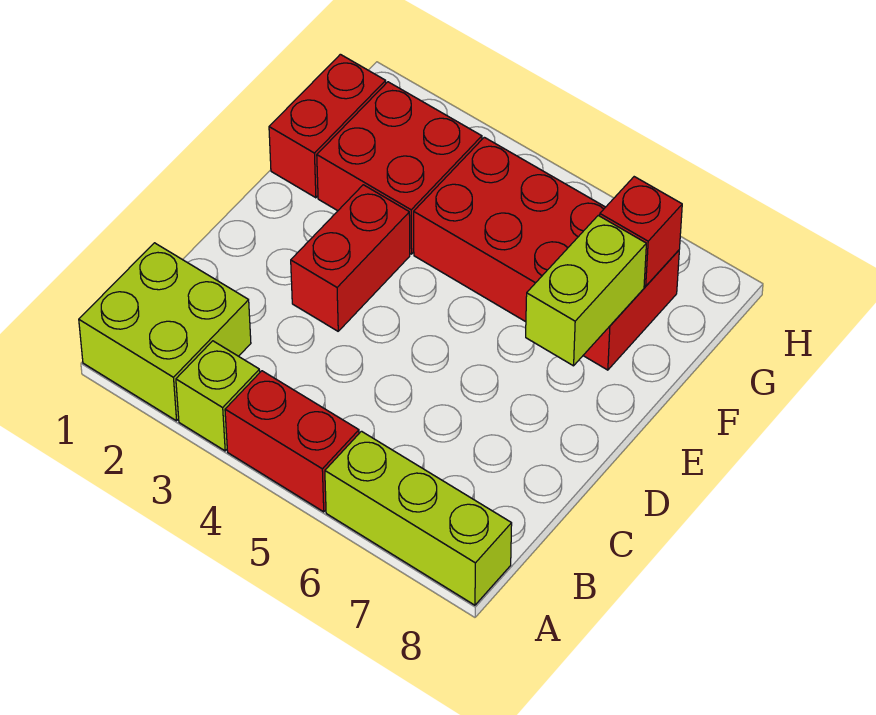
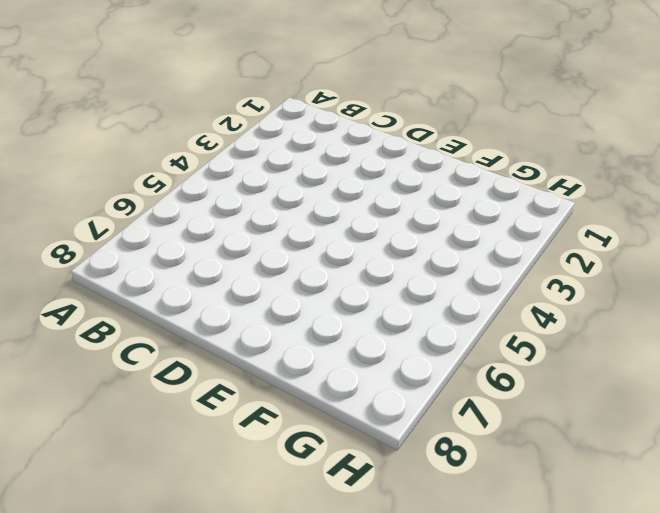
none -> lime 2x2 brick [79,243,251,421]
none -> lime 1x1 brick [176,341,260,451]

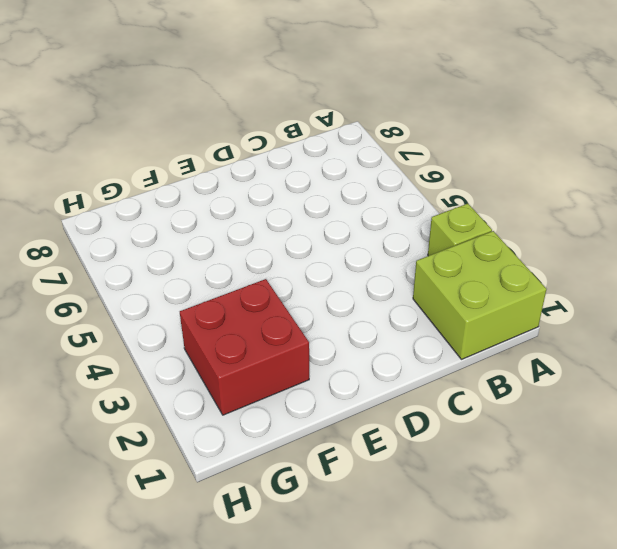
none -> red 1x2 brick [225,371,359,512]
none -> lime 1x3 brick [325,431,512,605]

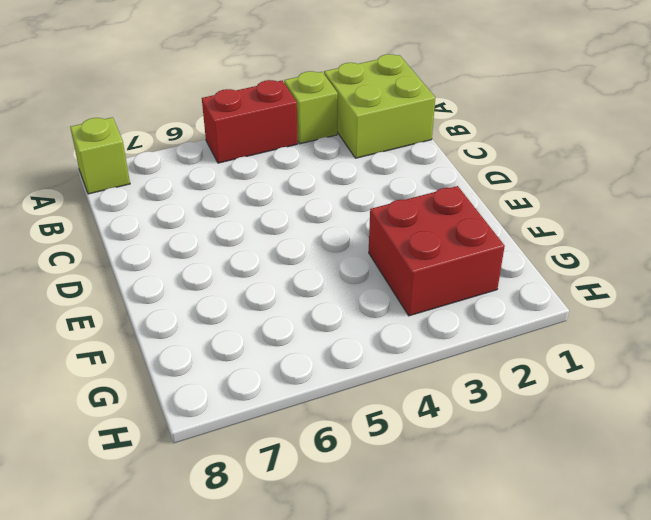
lime 1x1 brick [70,117,130,194] -> lime 1x3 brick [325,431,512,605]
none -> red 1x2 brick [291,185,410,331]
none -> red 1x2 brick [269,54,386,198]

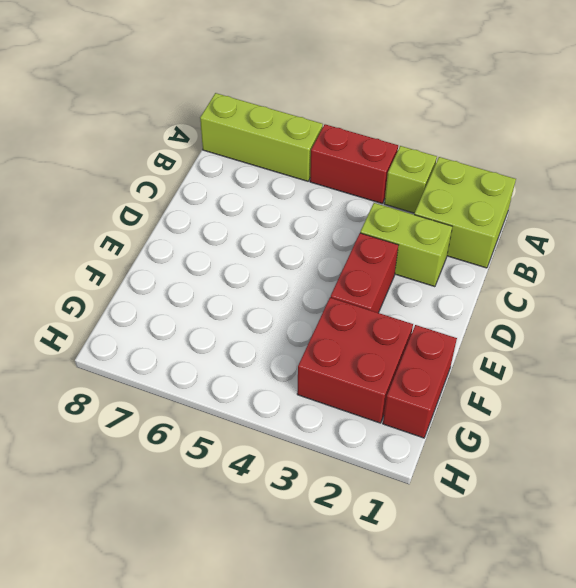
lime 1x2 brick [360,203,452,287] -> lime 1x2 brick turned to [526,216,646,366]
none -> red 2x4 brick [414,137,679,370]
none -> red 1x1 brick [600,177,682,286]

